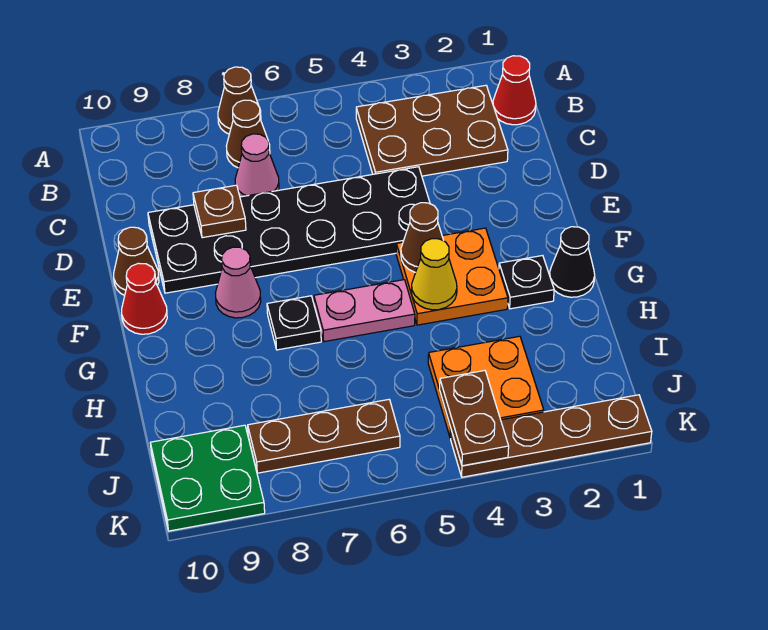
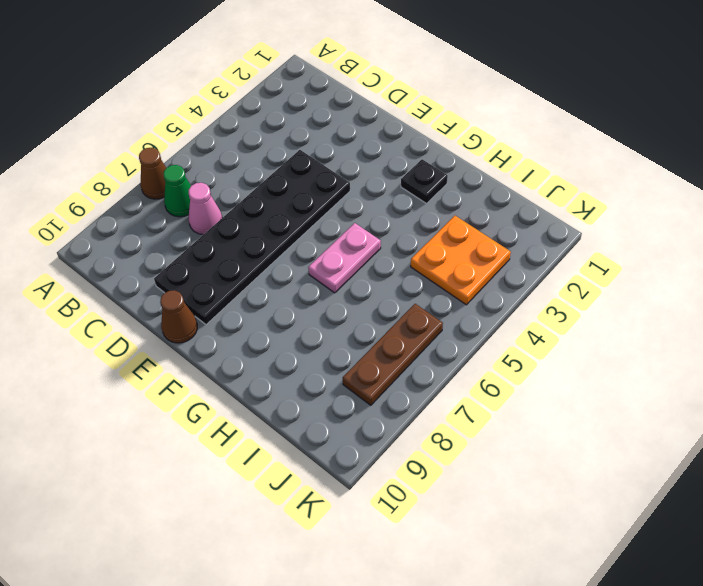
green 1x1 cone [164,165,191,217] -> brown 1x1 cone [226,100,270,168]
none -> red 1x1 cone [493,56,536,125]
none -> brown 2x3 plate [356,85,508,176]
none -> orange 2x2 plate [396,228,508,325]

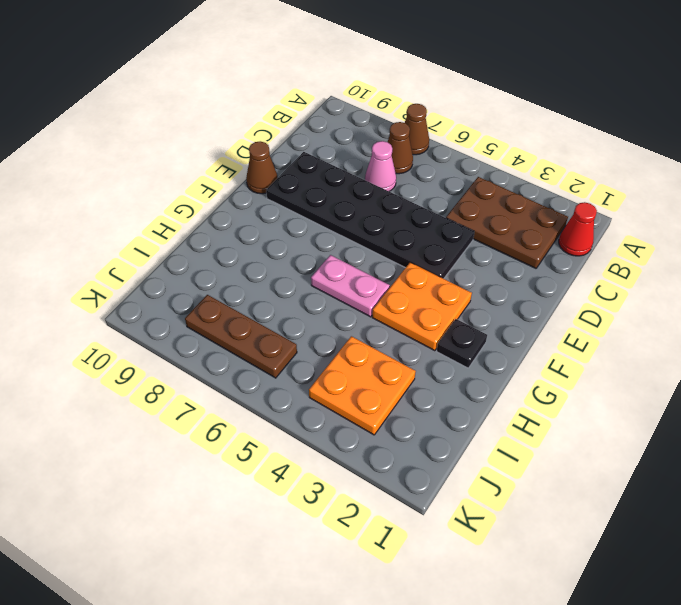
none -> pink 1x1 cone [216,247,261,318]
none -> red 1x1 cone [122,263,167,334]
none -> black 1x1 cone [550,227,595,297]

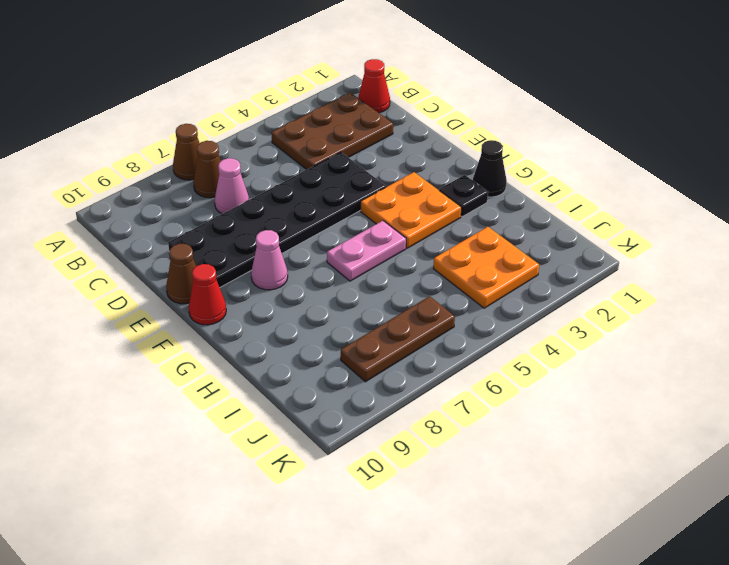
none -> black 1x1 plate [267,296,321,350]
none -> green 2x2 plate [150,425,265,531]
none -> brown 1x4 plate [451,395,652,477]

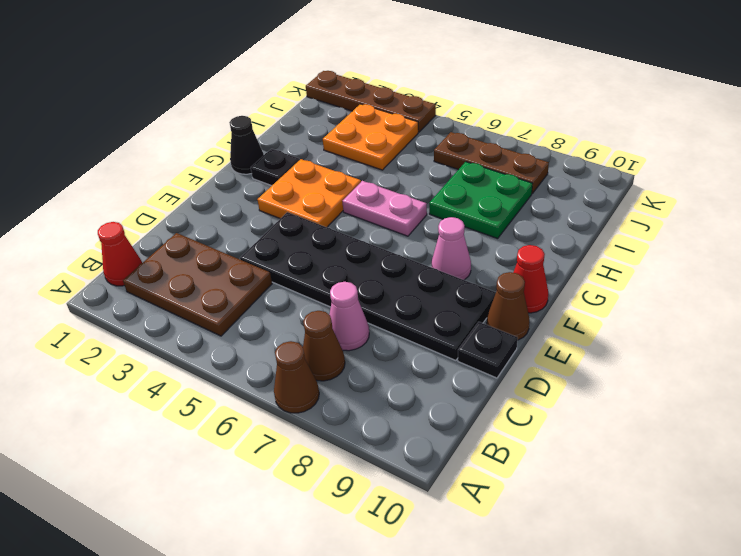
black 1x1 plate [458,322,518,378] -> black 1x1 plate moved to [267,296,321,350]
green 2x2 plate [429,162,533,239] -> green 2x2 plate moved to [150,425,265,531]
none -> brown 1x1 plate [193,185,246,238]
none -> brown 1x1 cone [401,203,444,272]
none -> yellow 1x1 cone [412,239,457,310]

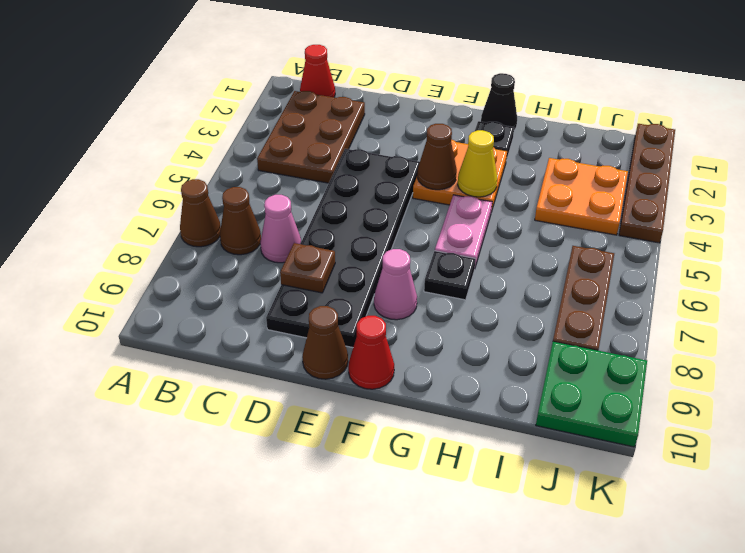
none -> brown 1x2 plate [440,371,509,466]

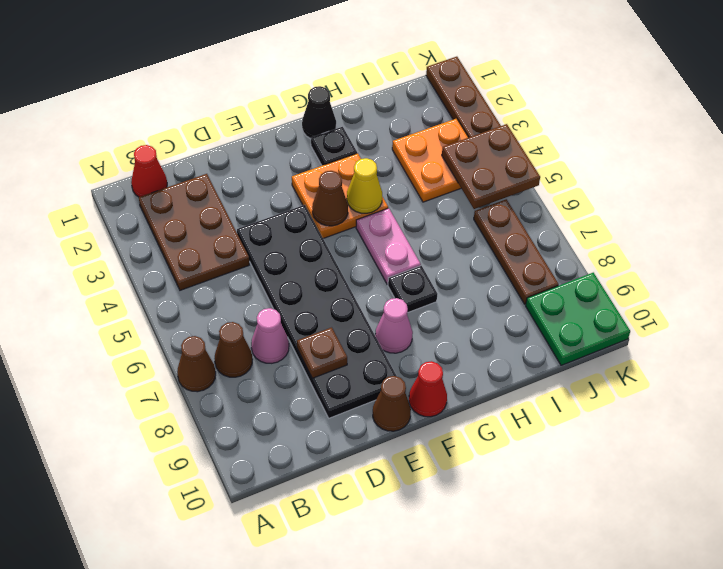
brown 2x2 plate [442,124,540,209] -> brown 1x2 plate [440,371,509,466]

